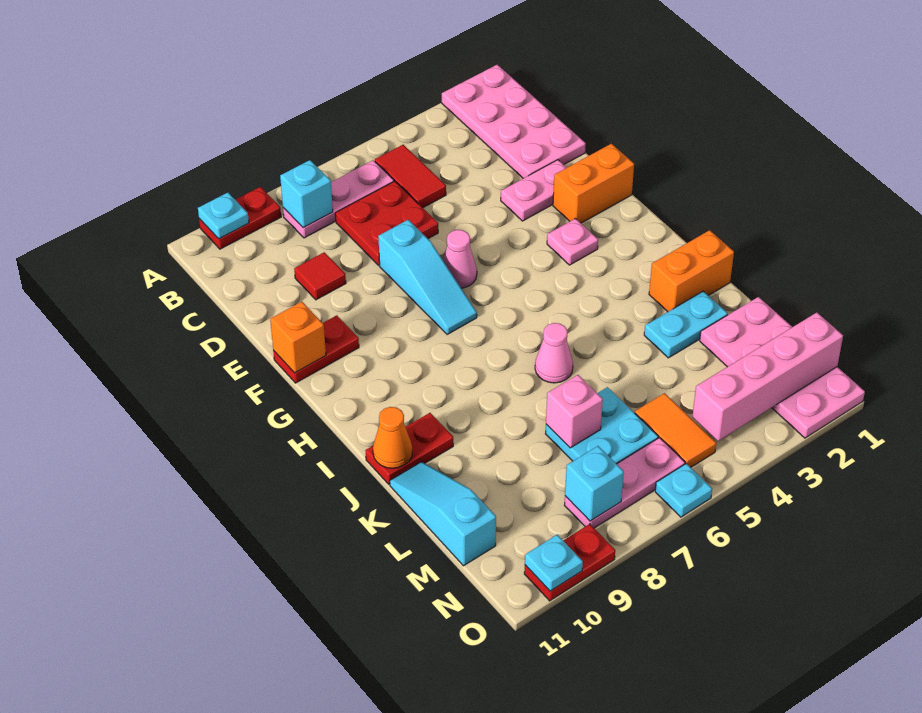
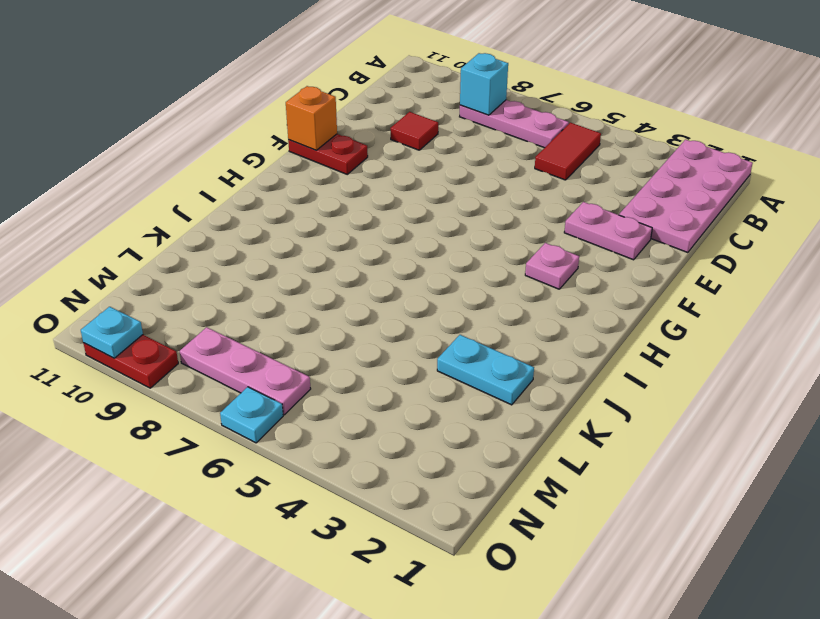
none -> red 1x2 plate [199,187,281,249]
none -> red 2x2 plate [335,181,438,265]
none -> cyan 1x3 slope [378,220,477,335]
none -> orange 1x2 brick [553,144,634,223]

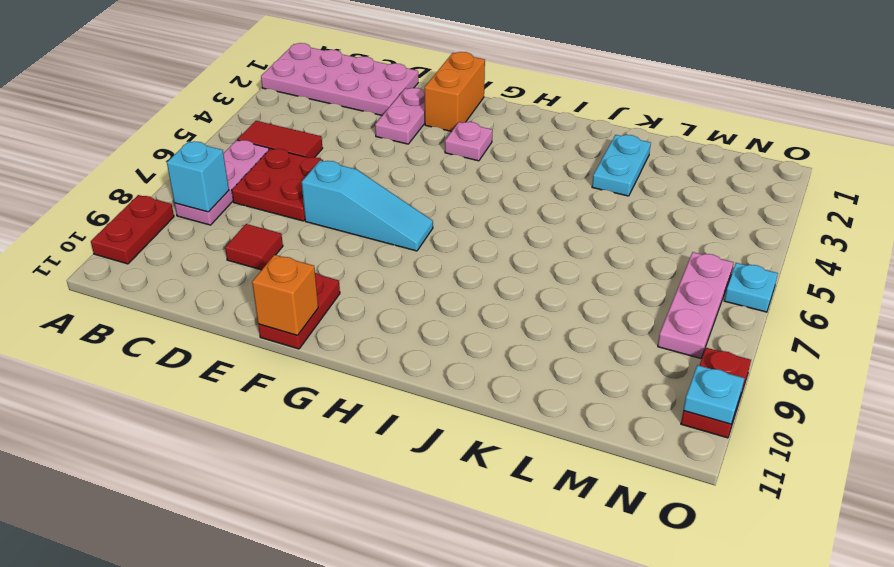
none -> pink 1x1 cone [443,230,477,288]
none -> orange 1x2 brick [649,230,734,312]
none -> pink 1x1 cone [535,323,573,383]
none -> red 1x2 plate [365,413,453,484]

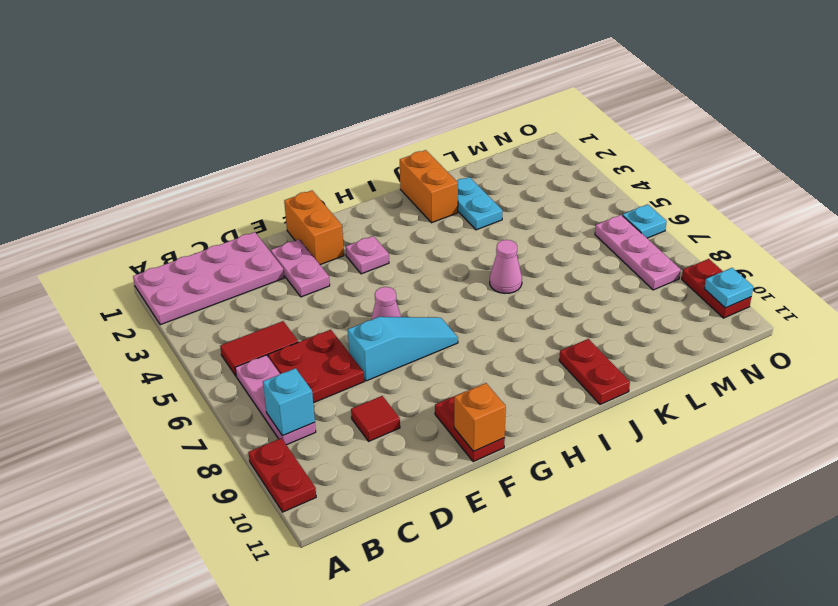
none -> cyan 1x3 slope [390,462,496,566]
none -> pink 2x4 plate [700,297,865,438]
none -> cyan 2x2 plate [545,387,658,464]
none -> orange 1x2 tile [635,393,716,467]

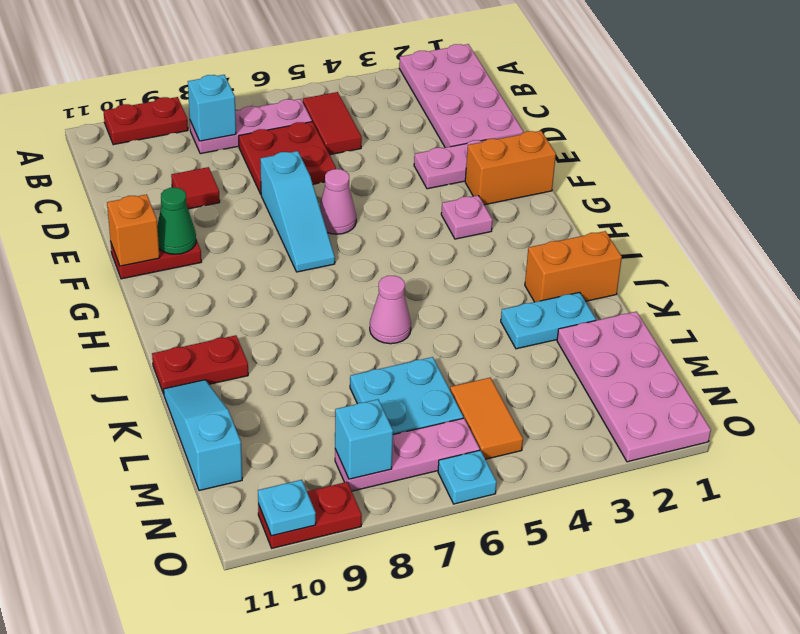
green 1x1 cone [157,188,196,254] -> none
none -> cyan 1x1 plate [198,193,249,239]
none -> orange 1x1 cone [373,407,412,468]
none -> pink 1x1 brick [546,375,603,448]
none -> pink 1x4 brick [692,313,843,441]

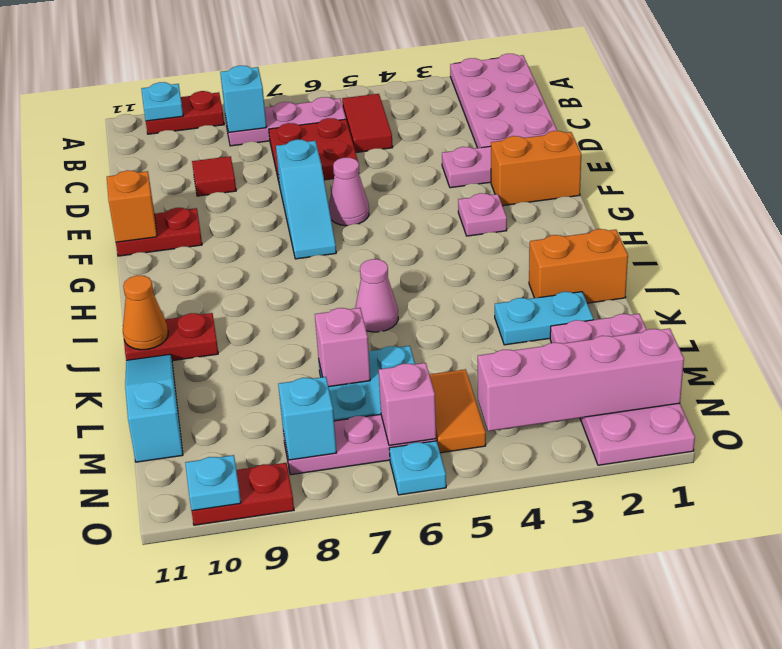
pink 1x1 brick [379,363,436,445] -> none

